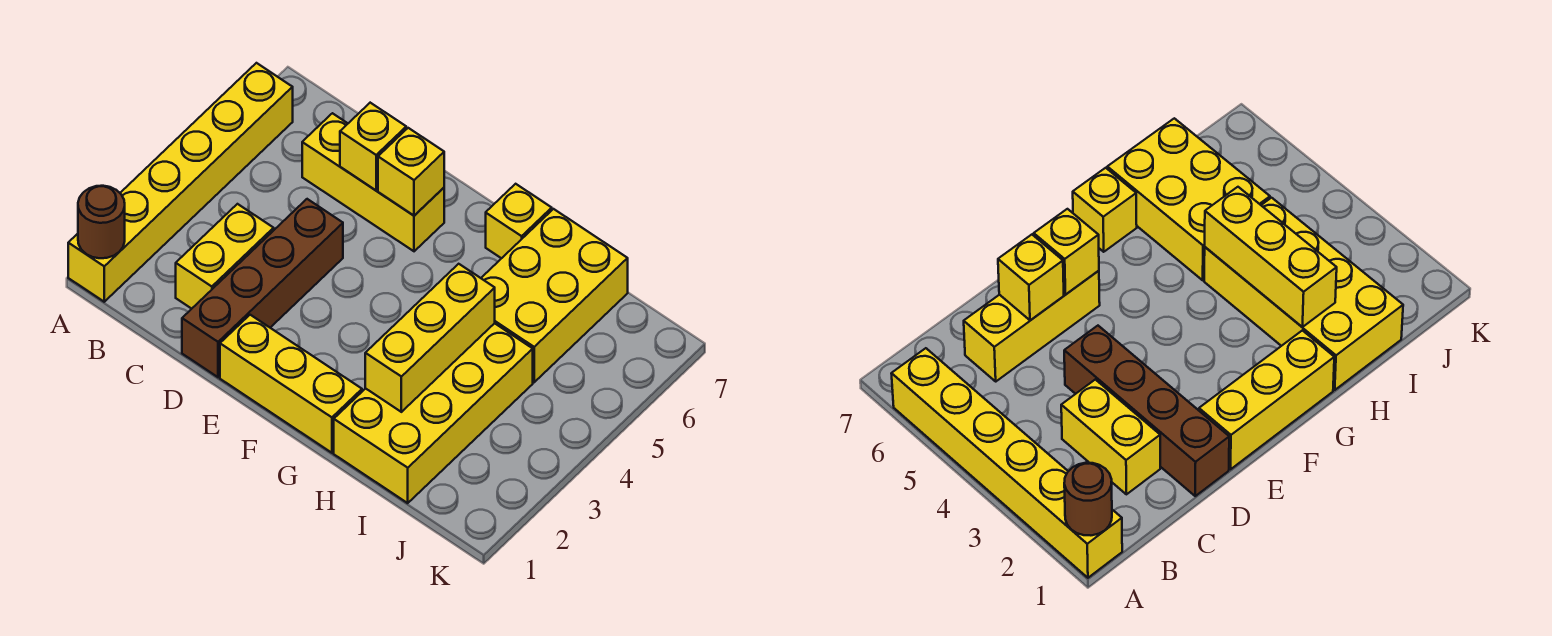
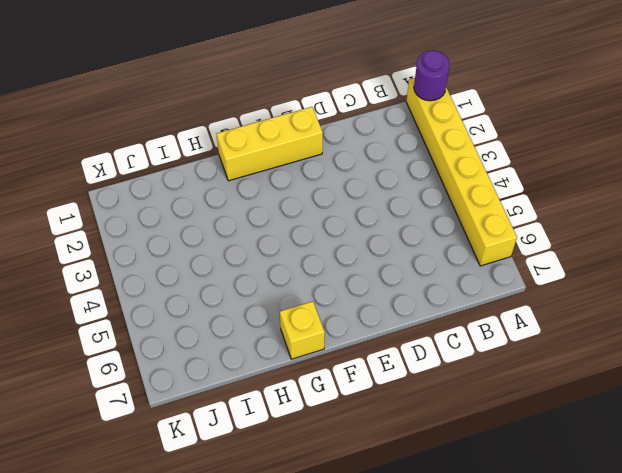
purple 1x1 round brick [414,50,450,101] -> brown 1x1 round brick [78,186,125,258]
none -> yellow 1x2 brick [176,204,274,309]
none -> yellow 1x3 brick [302,113,444,251]
none -> brown 1x4 brick [182,199,343,377]

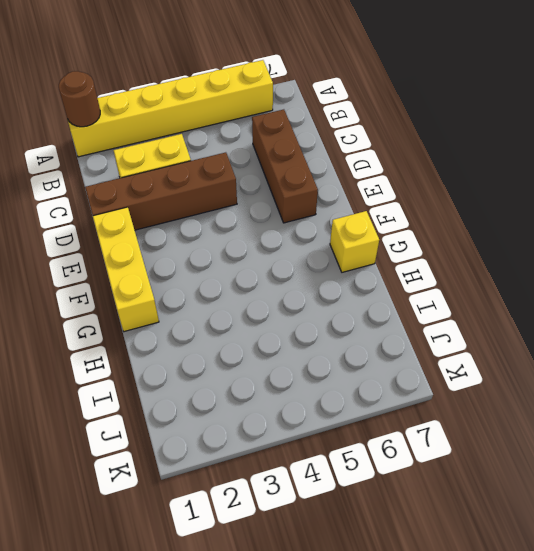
brown 1x3 brick [252,109,318,223] -> yellow 1x3 brick [302,113,444,251]
none -> yellow 2x4 brick [334,323,533,503]
none -> yellow 2x3 brick [481,209,628,382]
none -> yellow 1x1 brick [340,103,406,190]

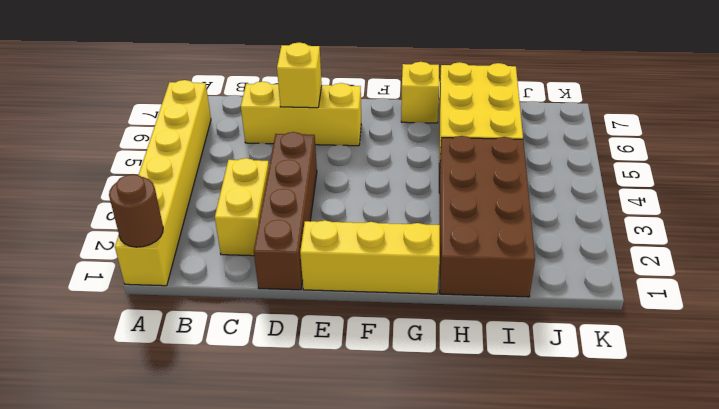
brown 2x4 brick [439,136,535,297] -> yellow 2x4 brick [334,323,533,503]
none -> yellow 1x1 brick [378,128,444,216]
none -> yellow 1x3 brick [365,264,495,412]

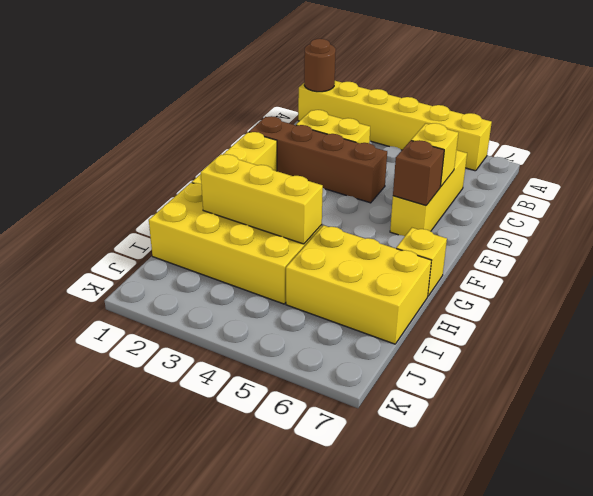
brown 1x1 brick [393,140,444,205] -> yellow 1x1 brick [378,128,444,216]

